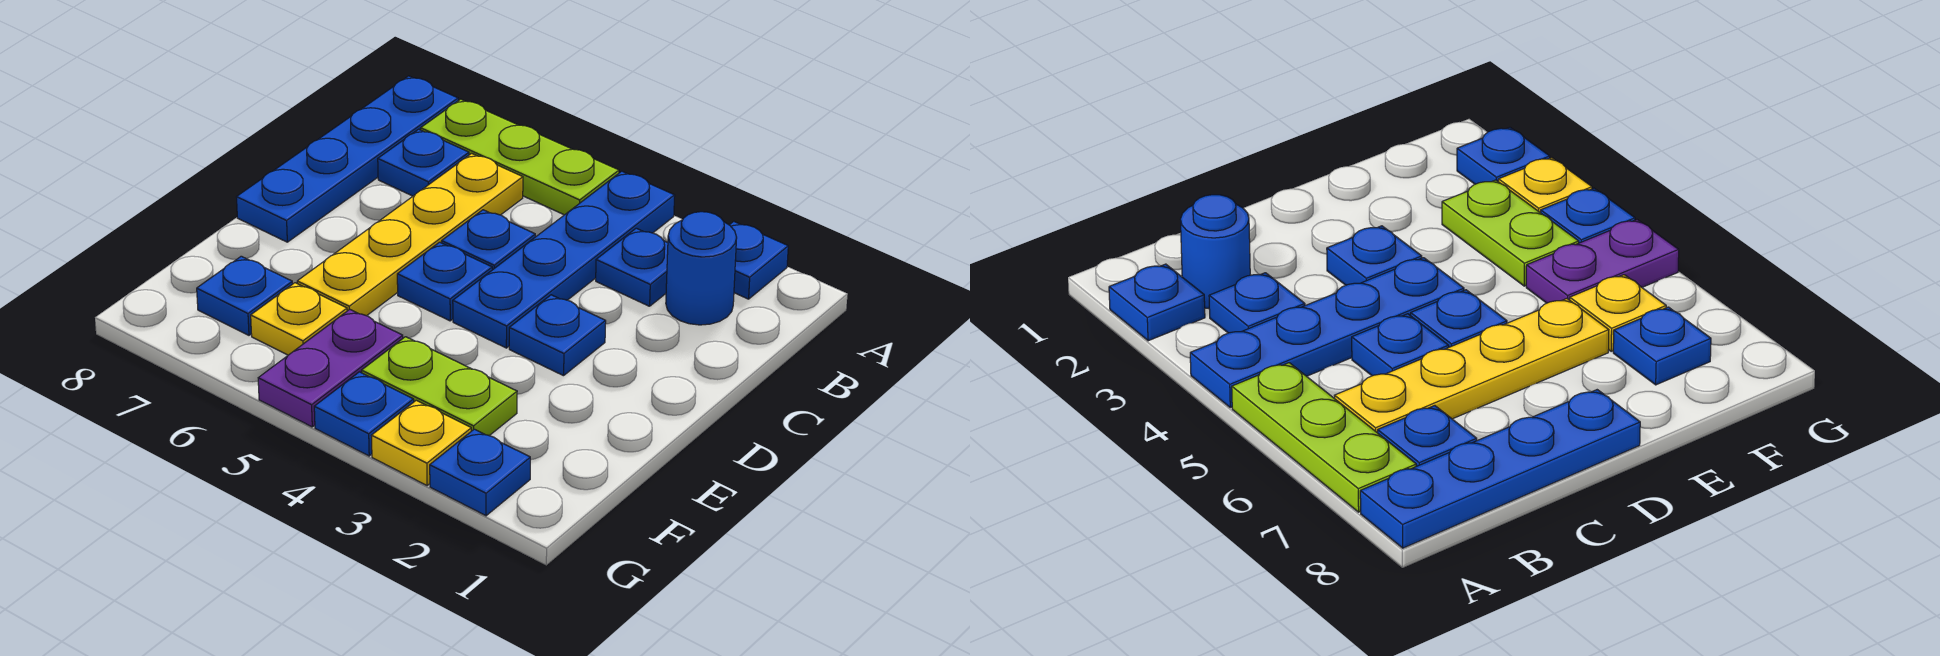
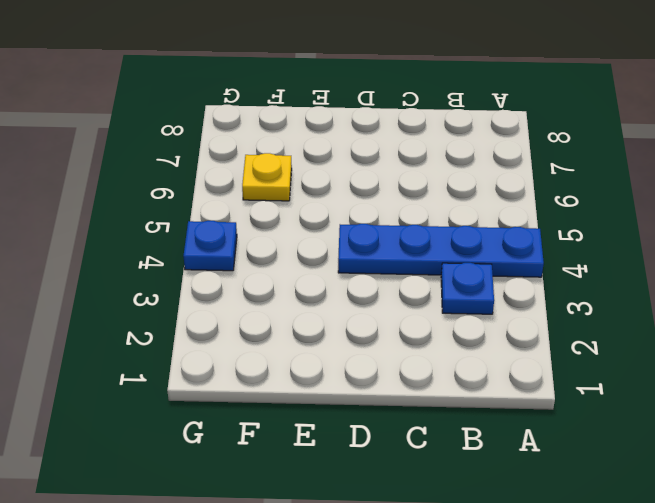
none -> blue 1x1 plate [730,221,788,299]
none -> lime 1x3 plate [421,99,619,215]
none -> blue 1x4 plate [237,76,458,242]

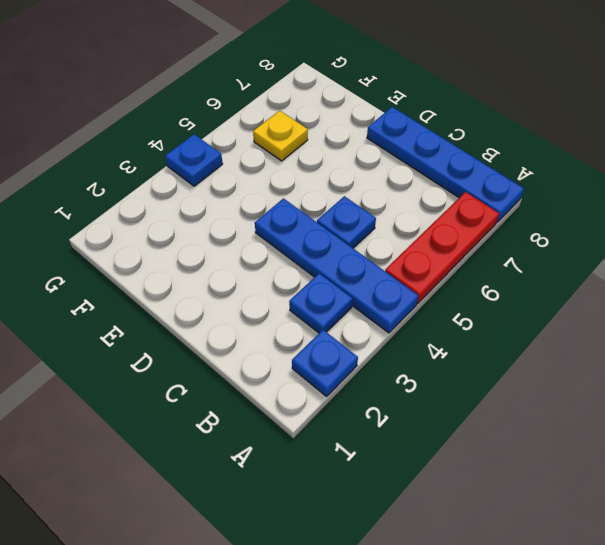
red 1x3 plate [385,192,499,303] -> lime 1x3 plate [421,99,619,215]
none -> blue 1x1 round brick [666,212,737,325]
none -> yellow 1x4 plate [297,153,523,316]
none -> blue 1x1 plate [378,129,469,196]

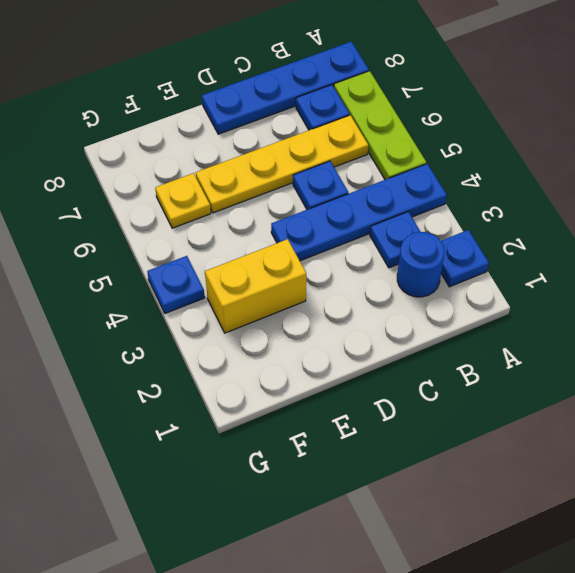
yellow 1x2 brick [205,239,306,333] -> lime 1x2 plate [362,337,517,436]
none -> blue 1x1 plate [509,295,606,376]
none -> blue 1x1 plate [397,242,492,321]
none -> purple 1x2 plate [258,309,403,427]

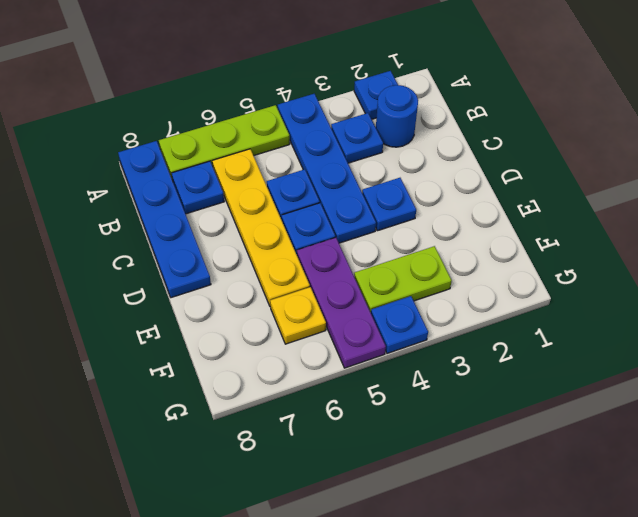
purple 1x3 plate [297,238,386,368] -> purple 1x2 plate [258,309,403,427]
none -> blue 1x1 plate [197,256,292,335]
none -> blue 1x1 plate [430,429,530,516]
none -> yellow 1x1 plate [372,400,471,486]

